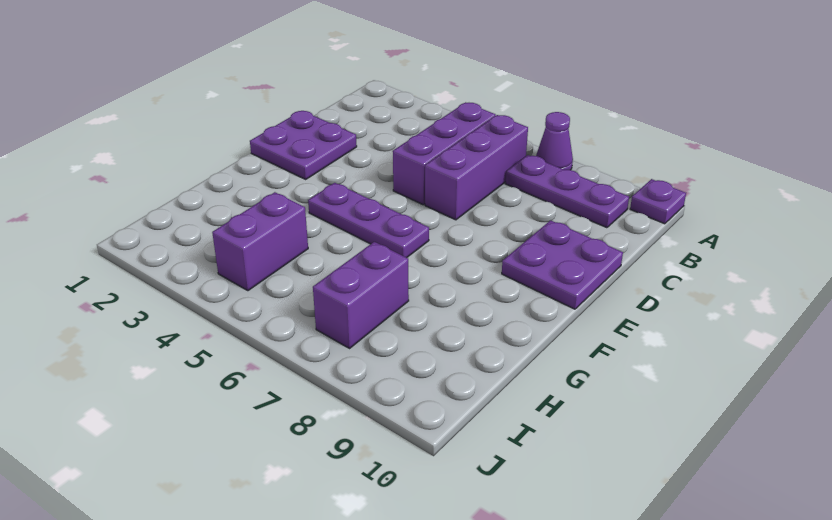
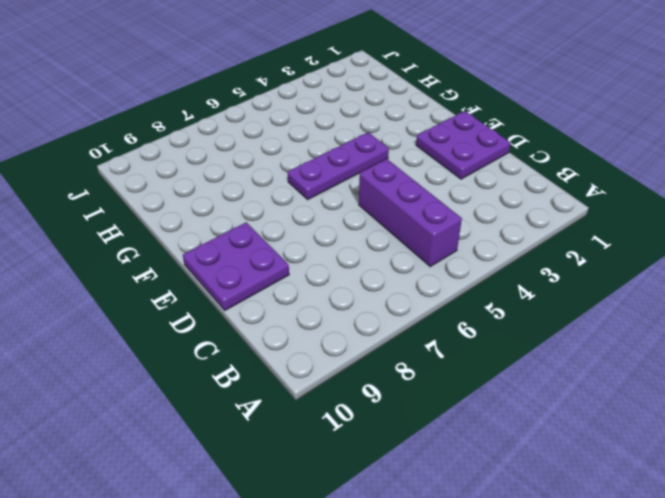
none -> purple 1x1 cone [536,112,573,170]
none -> purple 1x1 plate [630,179,686,224]

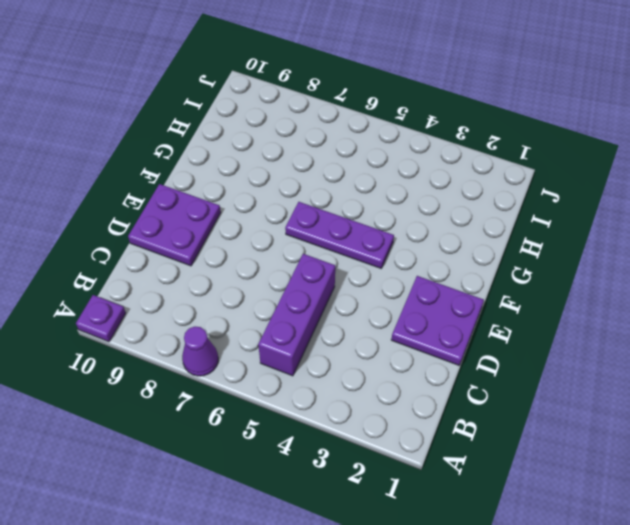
none -> purple 1x3 brick [425,115,528,220]
none -> purple 1x3 plate [505,155,629,228]

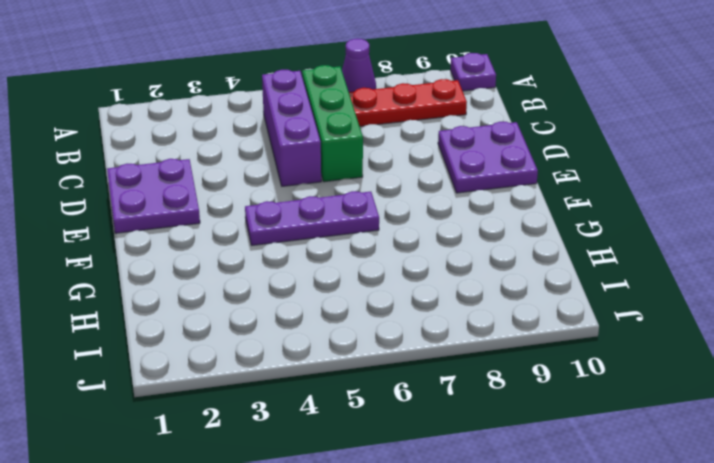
green 1x3 brick [302,65,363,182] -> purple 1x3 brick [425,115,528,220]
red 1x3 plate [349,79,467,126] -> purple 1x3 plate [505,155,629,228]
none -> purple 1x2 brick [212,192,308,291]
none -> purple 1x2 brick [313,242,409,348]

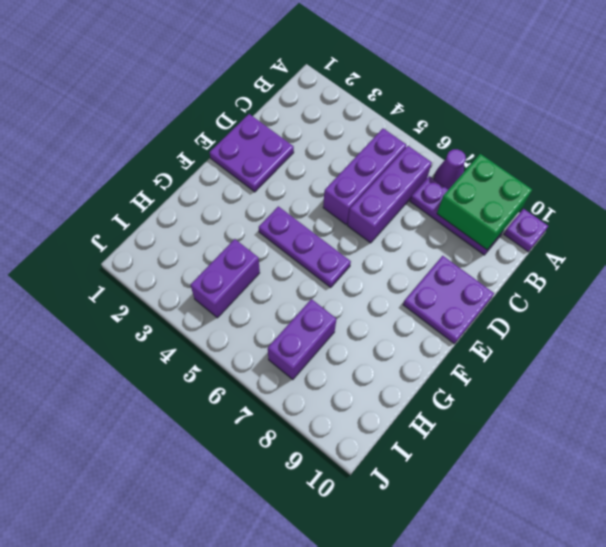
green 2x2 brick [437,154,532,250] -> none

